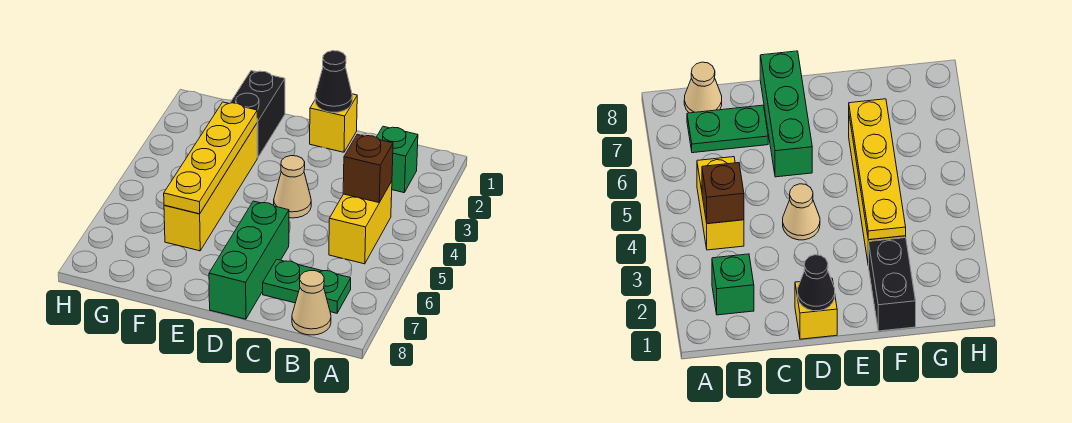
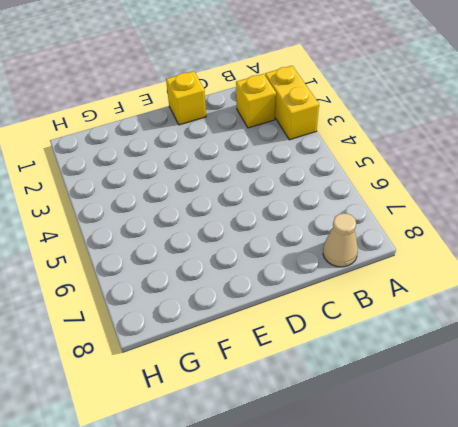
yellow 1x2 brick [265,66,319,140] -> yellow 1x2 brick moved to [329,181,392,264]
yellow 1x1 brick [236,74,276,128] -> green 1x1 brick [376,126,418,193]
none -> green 1x2 plate [263,259,351,313]
none -> tan 1x1 cone [274,156,311,218]
none -> green 1x3 brick [209,201,289,319]

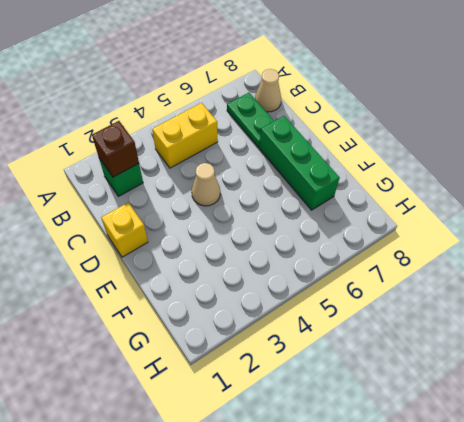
brown 1x1 brick [92,121,139,177] -> brown 1x1 brick moved to [343,135,393,203]
green 1x3 brick [259,116,340,210] -> green 1x3 brick turned to [209,201,289,319]
none -> black 1x2 brick [230,71,285,158]
none -> yellow 1x4 brick [164,124,257,251]
none -> black 1x1 cone [315,51,352,112]

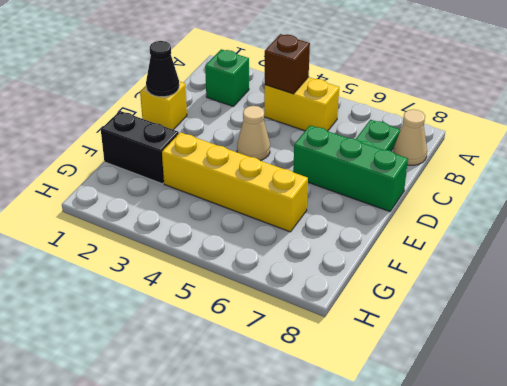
none -> yellow 1x4 plate [164,102,257,214]

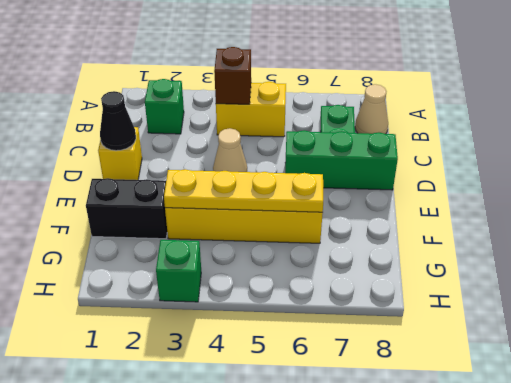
green 1x1 brick [156,240,201,302] -> none

